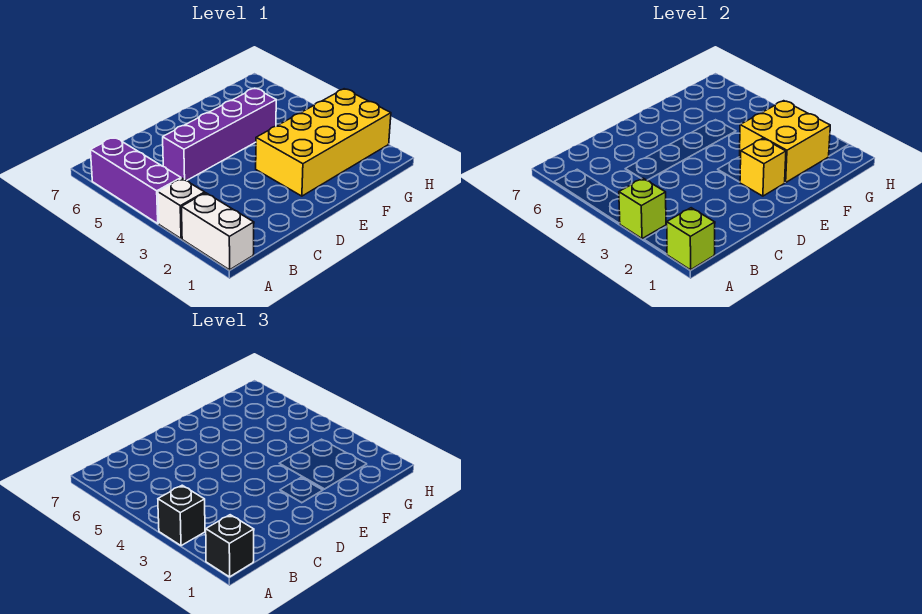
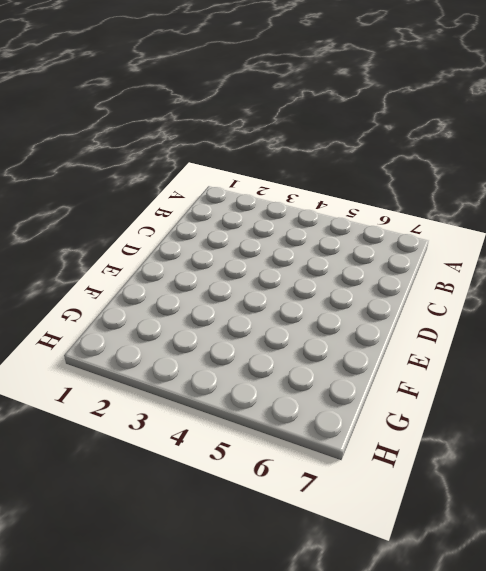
none -> white 1x2 brick [181,193,254,270]
none -> white 1x1 brick [158,178,205,239]

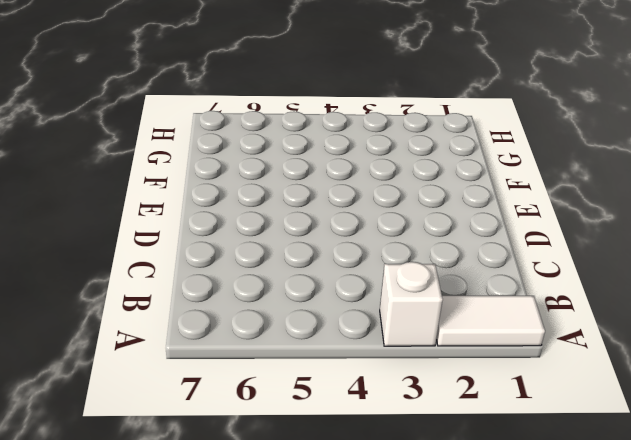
white 1x2 tile [436,296,545,346] -> white 1x2 brick [181,193,254,270]
none -> purple 1x3 brick [91,137,181,224]
none -> purple 1x4 brick [163,88,276,181]

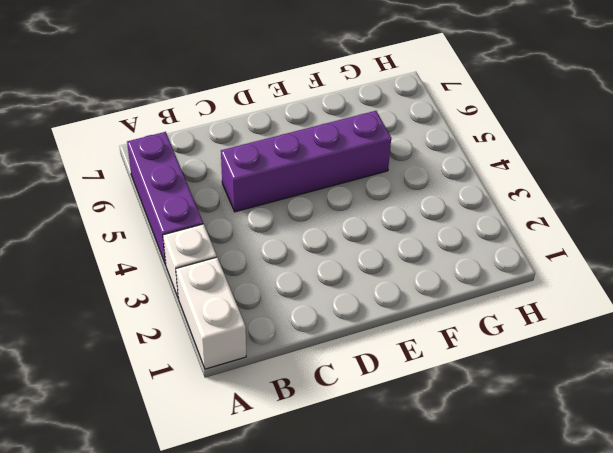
none -> yellow 2x4 brick [256,89,391,196]
none -> lime 1x1 brick [667,208,715,270]

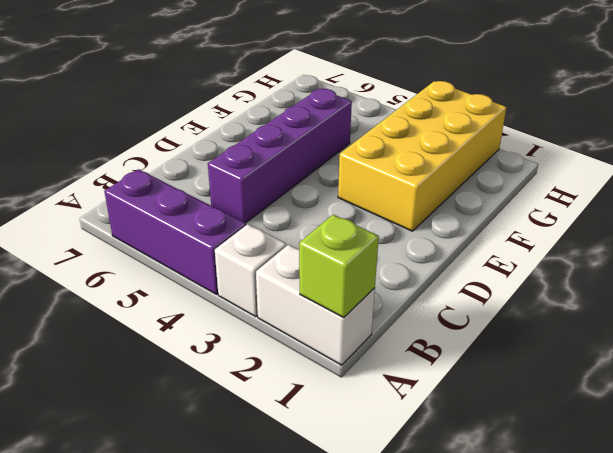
none -> lime 1x1 brick [619,178,666,239]
none -> yellow 1x1 brick [740,138,786,196]

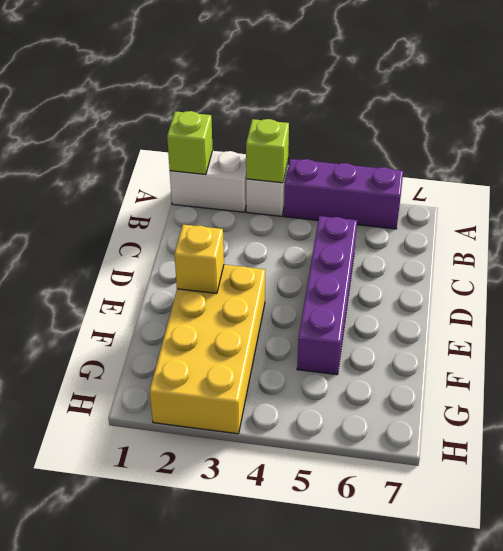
none -> yellow 2x2 brick [739,101,830,183]
none -> black 1x1 brick [206,515,254,577]

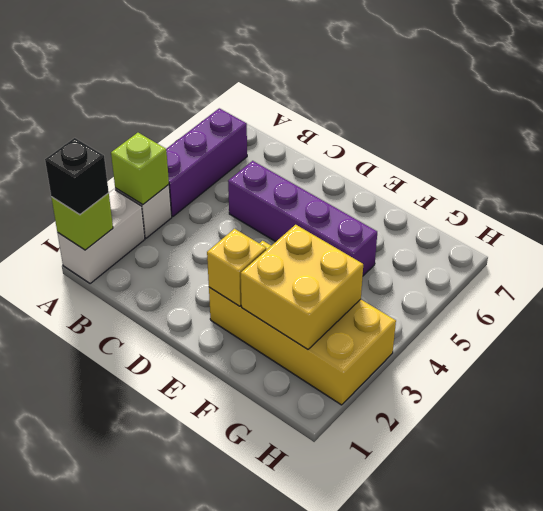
none -> black 1x1 brick [158,485,205,546]

